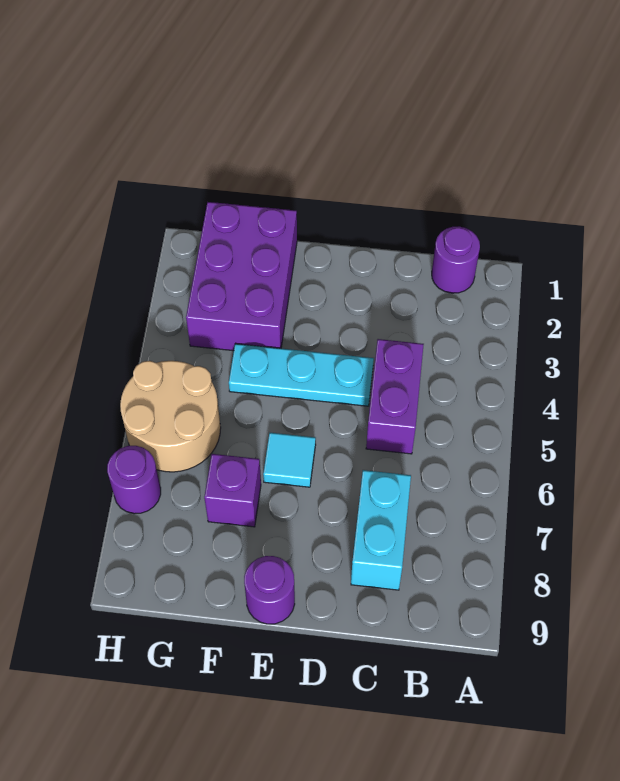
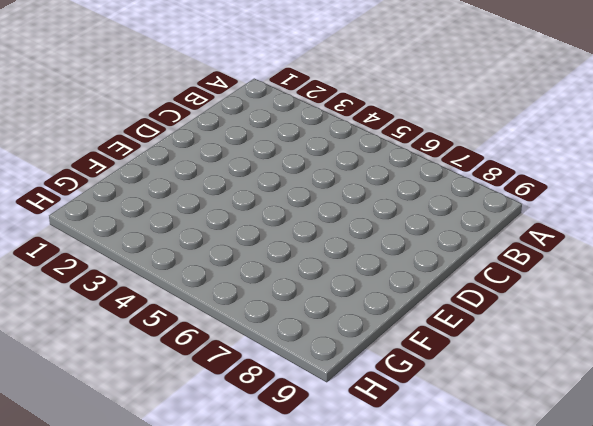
none -> purple 1x1 round brick [432,226,480,293]
none -> purple 1x2 brick [366,339,424,454]

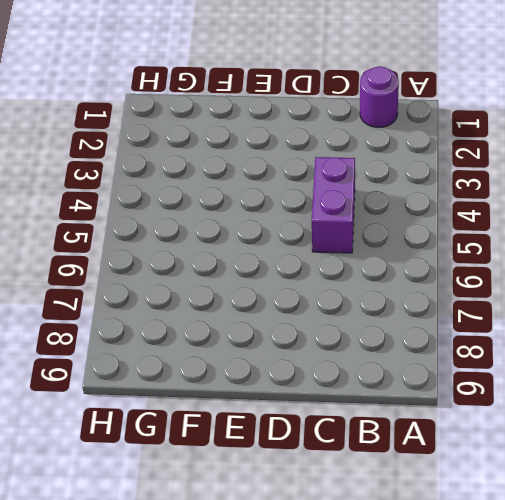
none -> cyan 1x2 brick [351,470,411,590]
none -> cyan 1x3 plate [229,344,374,406]

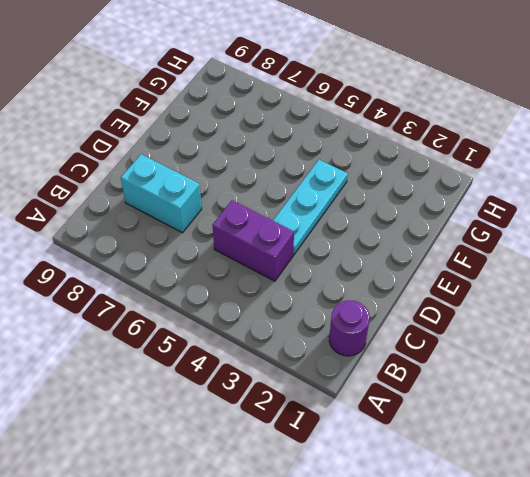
none -> cyan 1x1 tile [263,433,316,487]
none -> purple 1x1 round brick [244,556,295,624]

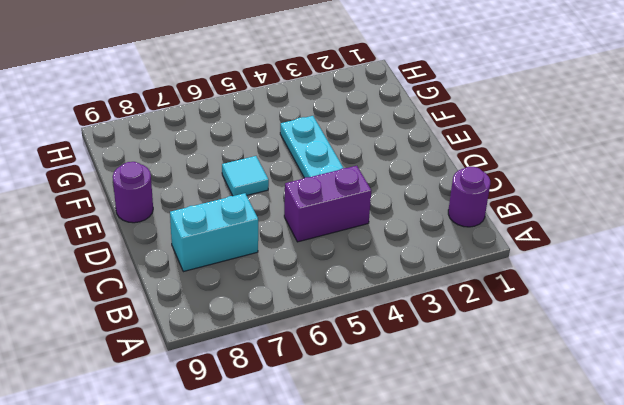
none -> purple 2x3 brick [186,202,297,351]
none -> purple 1x1 brick [204,454,261,527]

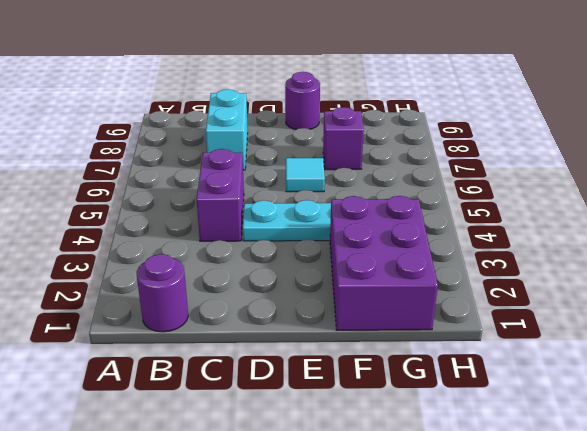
none -> tan 2x2 round brick [120,361,221,472]
none -> purple 1x1 round brick [107,446,161,514]

